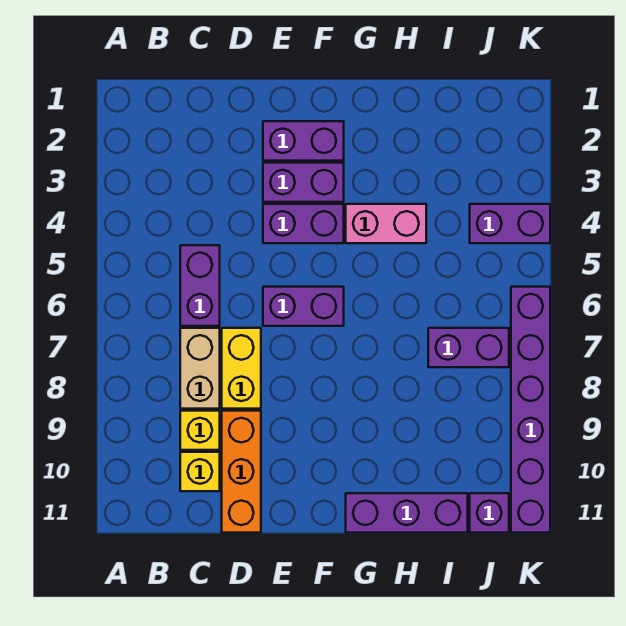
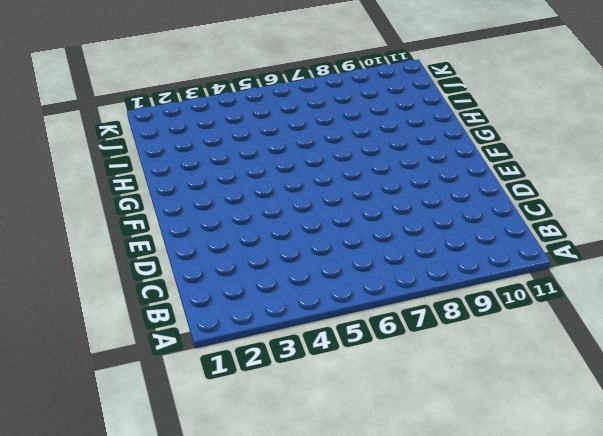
none -> purple 1x2 brick [180,245,220,326]
none -> tan 1x2 brick [180,328,220,409]
none -> yellow 1x1 brick [180,411,220,450]

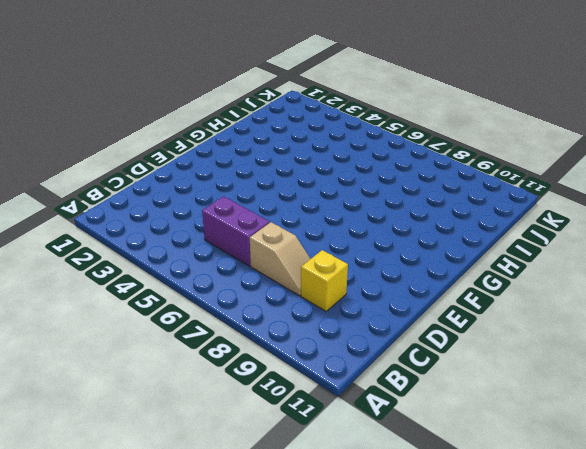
tan 1x2 slope [250,222,310,296] -> tan 1x2 brick [180,328,220,409]
none -> yellow 1x1 brick [180,452,220,491]
none -> yellow 1x2 brick [222,328,261,409]
none -> orange 1x3 brick [222,411,261,533]

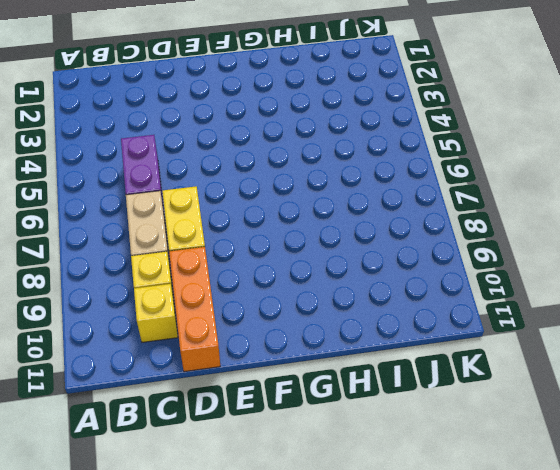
none -> purple 1x2 brick [263,121,344,161]
none -> purple 1x2 brick [263,163,344,202]
none -> purple 1x2 brick [263,204,344,243]

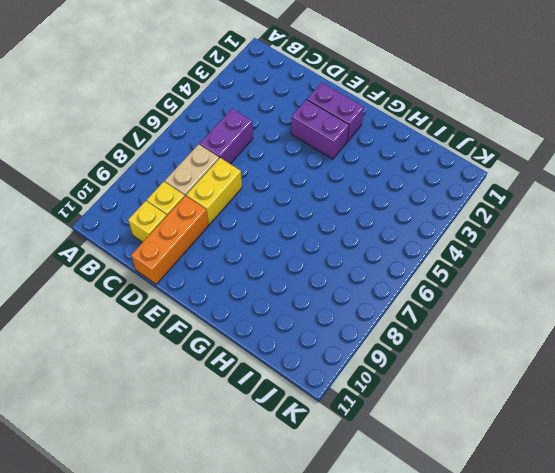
none -> purple 1x2 brick [263,204,344,243]
none -> purple 1x2 brick [263,287,344,326]
none -> pink 1x2 brick [346,204,426,243]

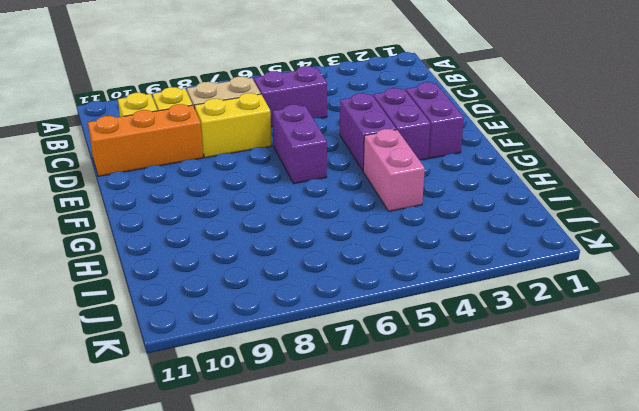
none -> purple 1x3 brick [346,493,468,533]
none -> purple 1x2 brick [428,328,509,367]
none -> purple 1x2 brick [470,204,550,243]

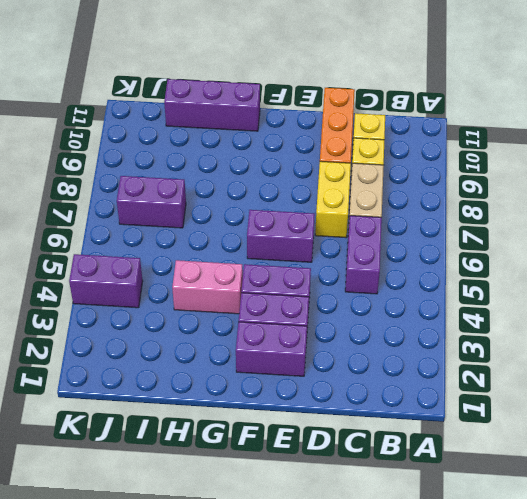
none -> purple 1x1 brick [470,493,509,533]
none -> purple 1x6 brick [511,287,550,533]

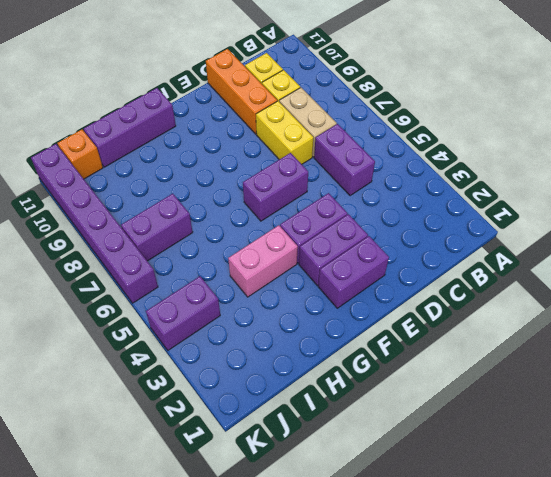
orange 1x1 brick [58,130,103,179] -> purple 1x1 brick [470,493,509,533]

